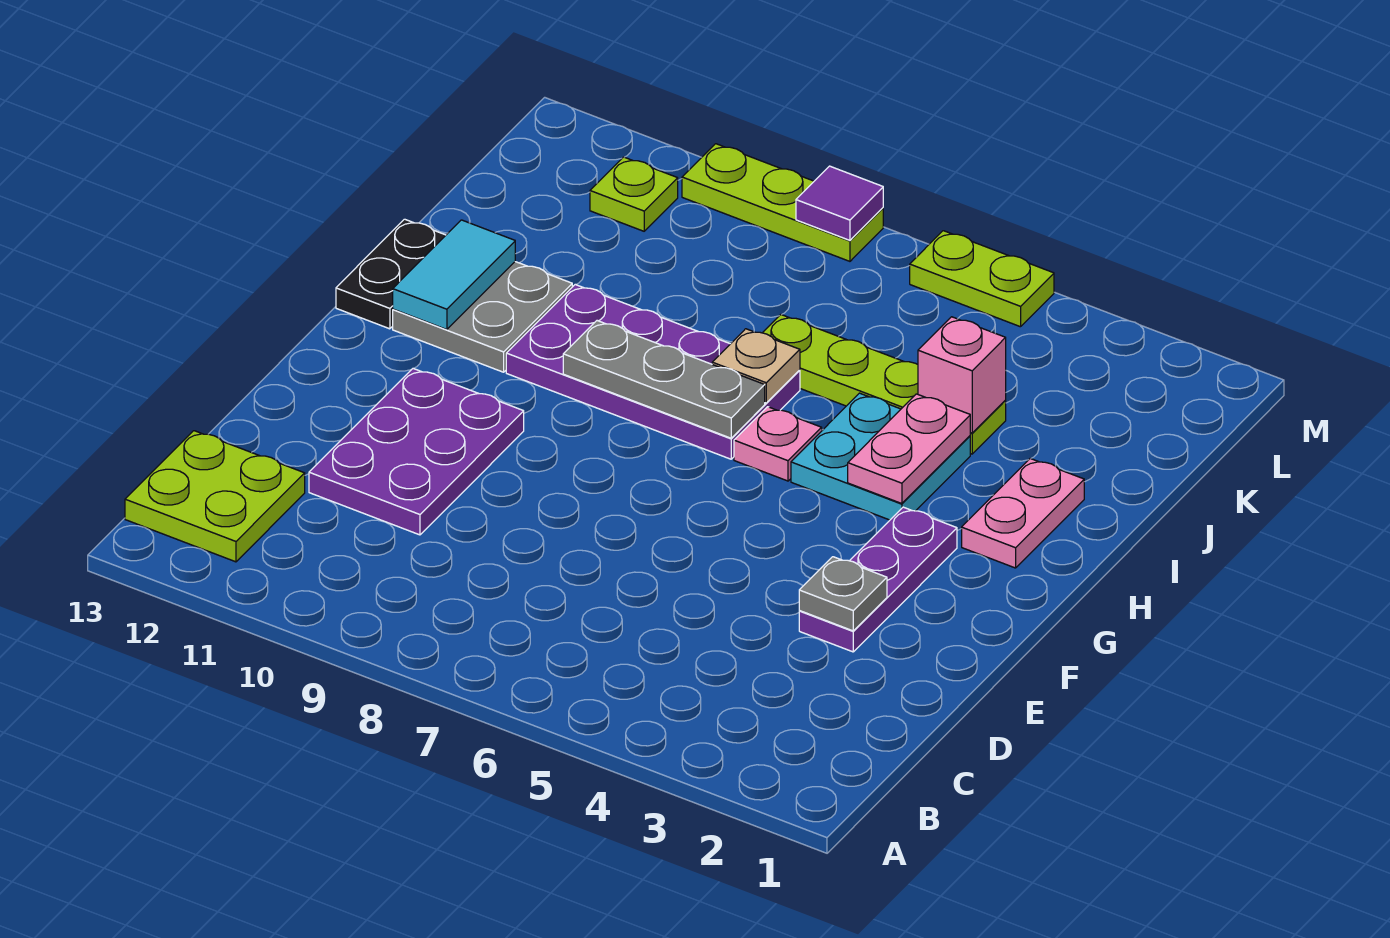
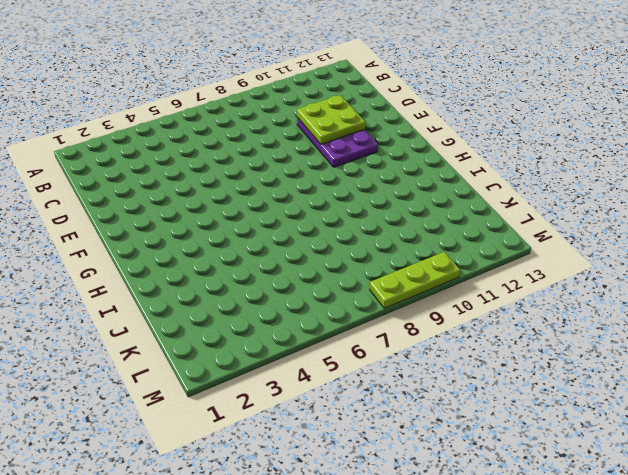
lime 2x2 plate [297,95,365,144] -> lime 2x2 plate moved to [125,431,305,562]
none -> purple 1x3 plate [799,507,957,652]
none -> pink 1x2 plate [962,459,1084,568]
none -> cyan 2x2 plate [791,393,970,520]

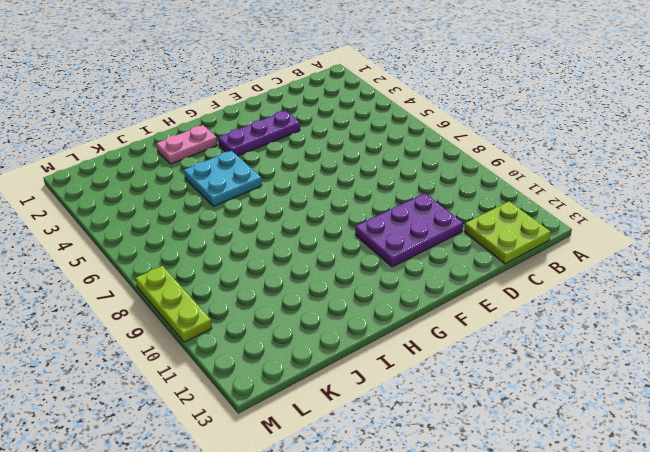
none -> pink 1x1 plate [734,407,822,481]
none -> purple 2x4 plate [506,285,800,459]
none -> grey 2x2 plate [393,262,572,372]

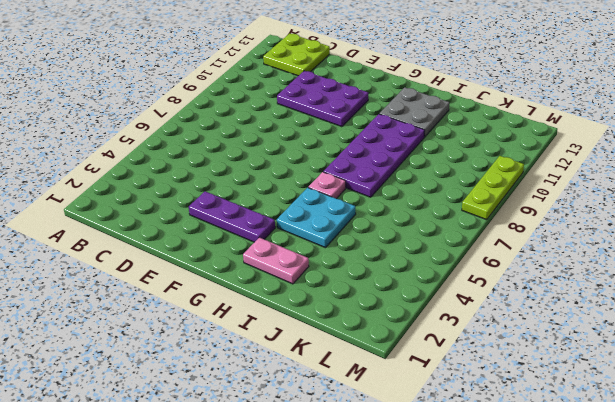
none -> black 1x2 plate [336,219,446,329]
none -> lime 1x4 plate [763,315,1006,454]
none -> lime 1x1 plate [590,157,678,231]

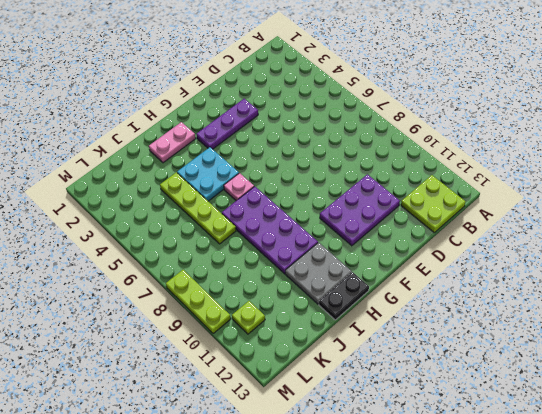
none -> lime 1x2 plate [910,231,1054,327]
none -> grey 1x1 plate [799,557,887,631]
none -> pink 1x2 plate [848,394,970,504]

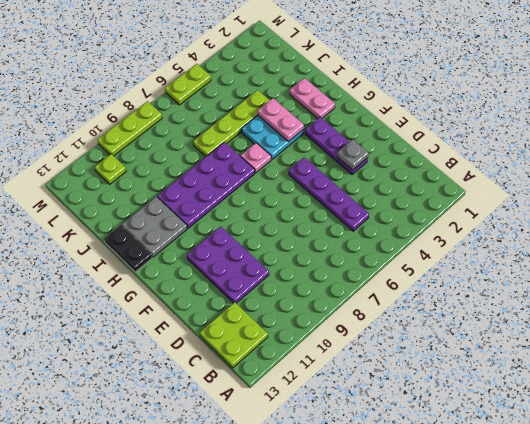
purple 1x4 plate [289,157,369,231] -> none
none -> grey 1x3 plate [563,321,765,438]
none -> cyan 1x2 tile [393,220,515,330]
none -> tan 1x1 plate [712,329,800,403]

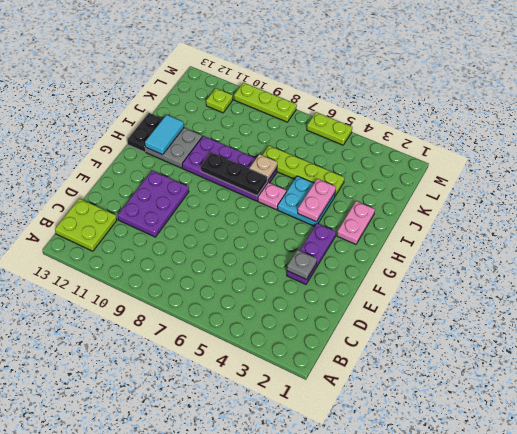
black 1x3 plate [201,152,267,196] -> grey 1x3 plate [563,321,765,438]
none -> pink 1x1 brick [918,317,1006,433]
none -> purple 1x1 tile [796,166,883,240]

